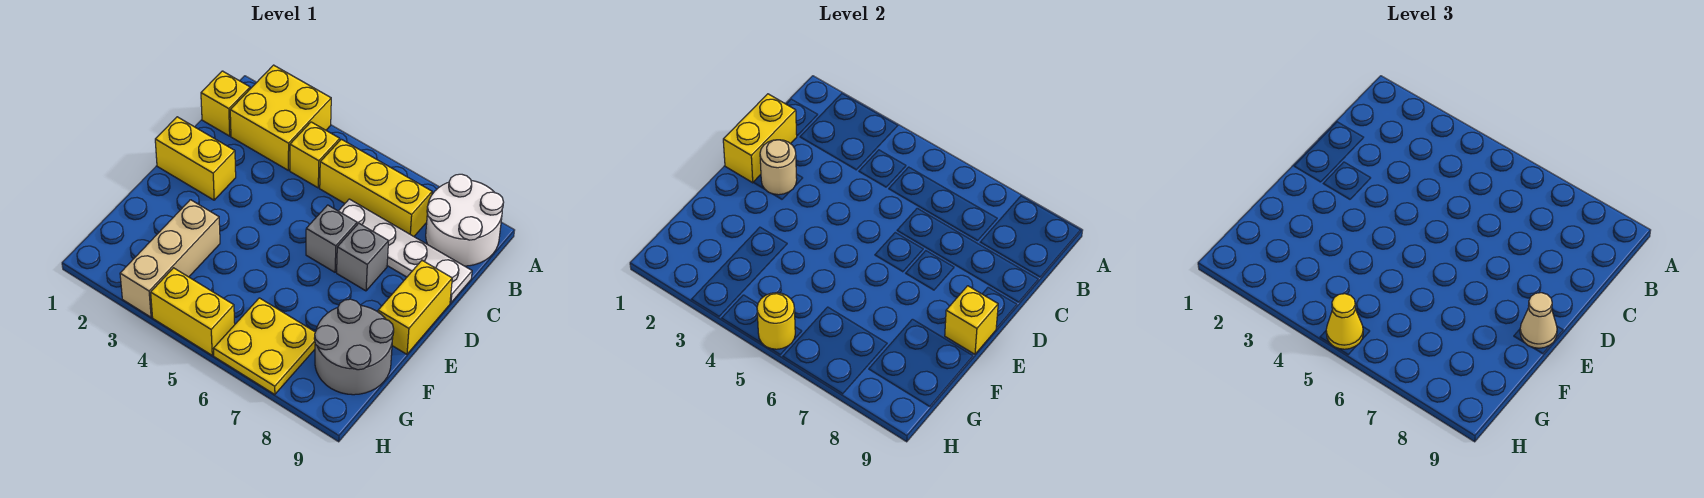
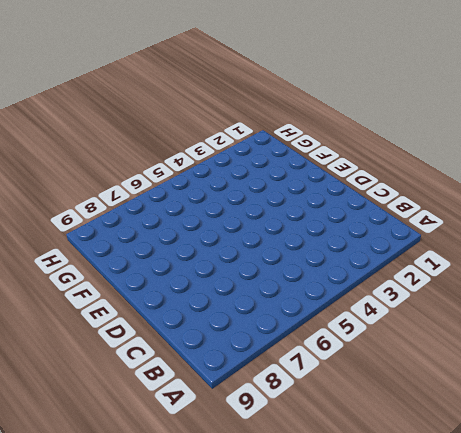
none -> yellow 2x2 brick [230,65,331,170]
none -> white 2x2 round brick [426,174,504,266]
none -> yellow 1x1 brick [201,71,250,136]

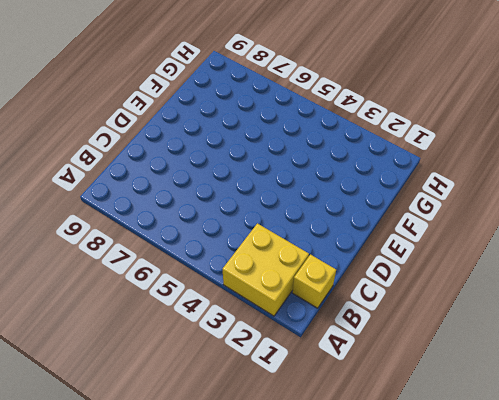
none -> white 2x2 round brick [426,174,504,266]
none -> yellow 1x1 brick [290,122,340,188]
none -> yellow 1x3 brick [320,139,432,236]

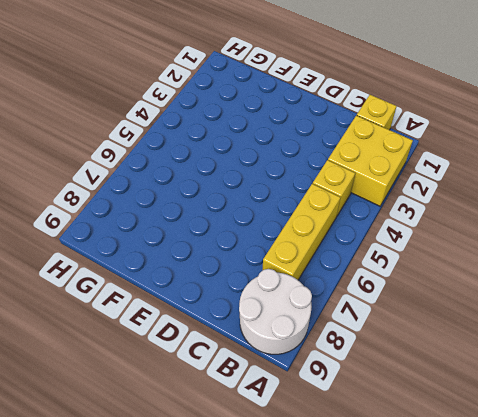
none -> white 1x4 plate [339,199,472,303]
none -> yellow 1x2 brick [155,117,236,200]
none -> grey 1x1 brick [306,205,357,272]

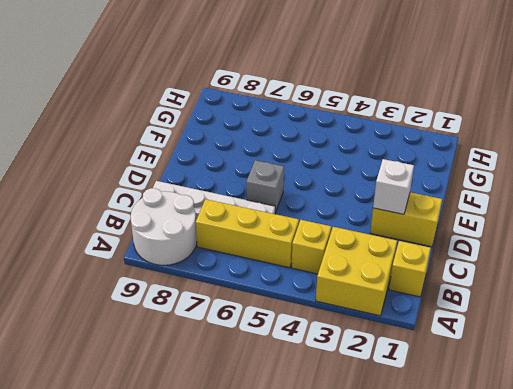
white 1x1 brick [373,159,414,214] -> tan 1x1 round brick [760,140,797,195]
none -> grey 1x1 brick [337,223,389,291]
none -> yellow 1x2 brick [378,261,452,354]
none -> tan 1x3 brick [120,200,220,317]

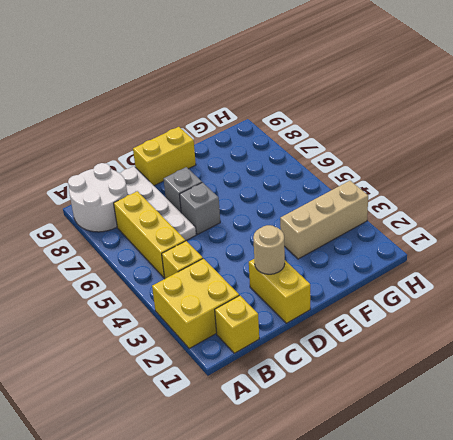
none -> grey 2x2 round brick [314,299,394,395]
none -> yellow 2x2 plate [213,298,315,395]
none -> yellow 1x2 brick [151,268,235,355]

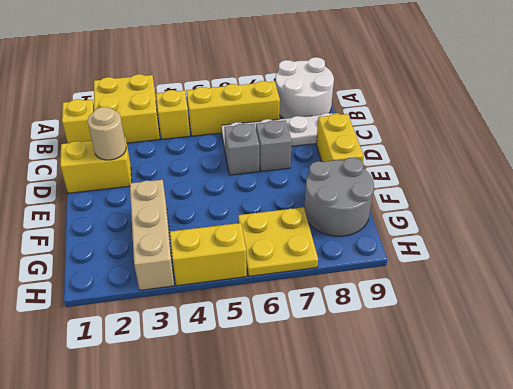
none -> yellow 1x2 brick [723,94,797,183]
none -> yellow 1x1 brick [945,286,998,354]
none -> yellow 1x1 round brick [757,293,795,349]

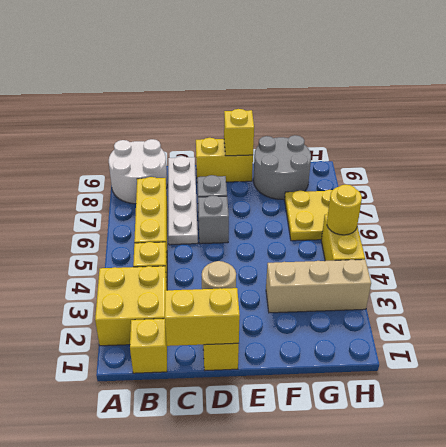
none -> tan 1x1 cone [1520,293,1557,348]
none -> yellow 1x1 cone [1326,294,1363,349]

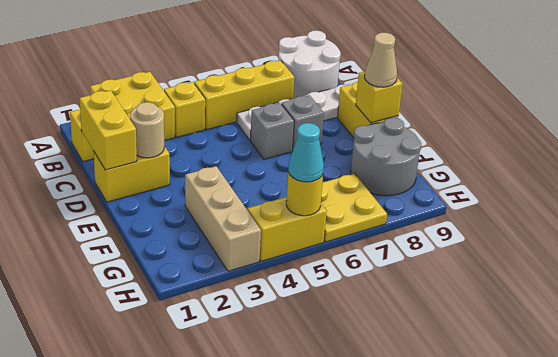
cyan 1x1 cone [288,123,324,182] -> yellow 1x1 cone [1326,294,1363,349]

